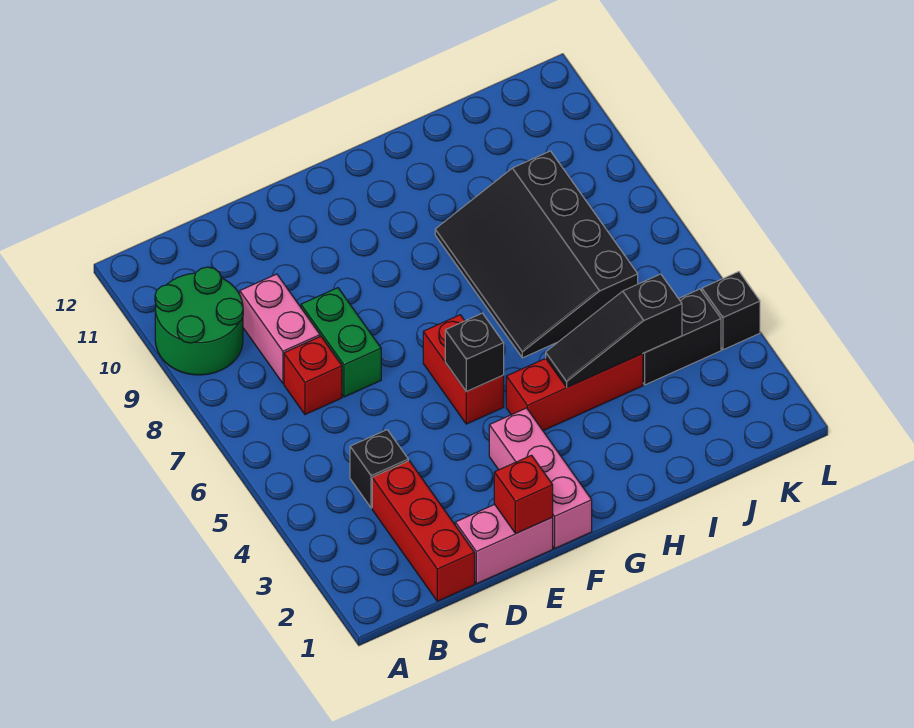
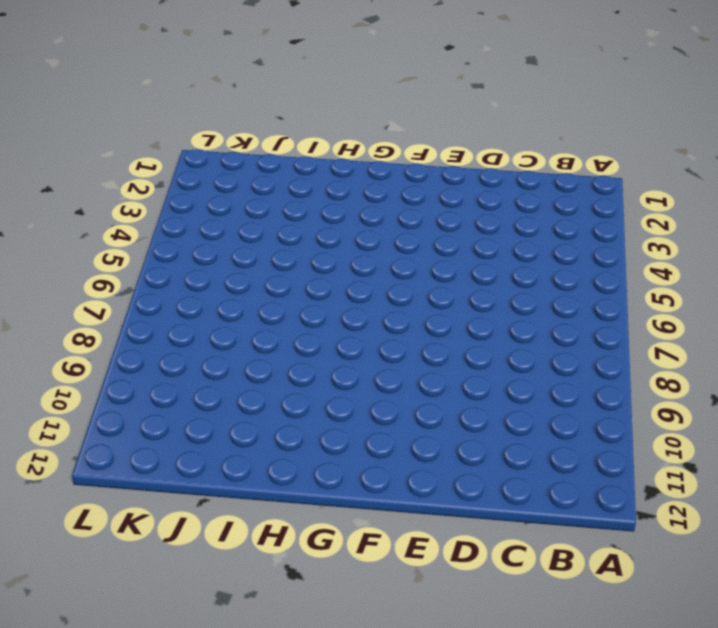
none -> green 2x2 round brick [155,267,243,375]
none -> red 1x3 brick [372,461,475,601]
none -> black 1x1 brick [350,430,408,508]

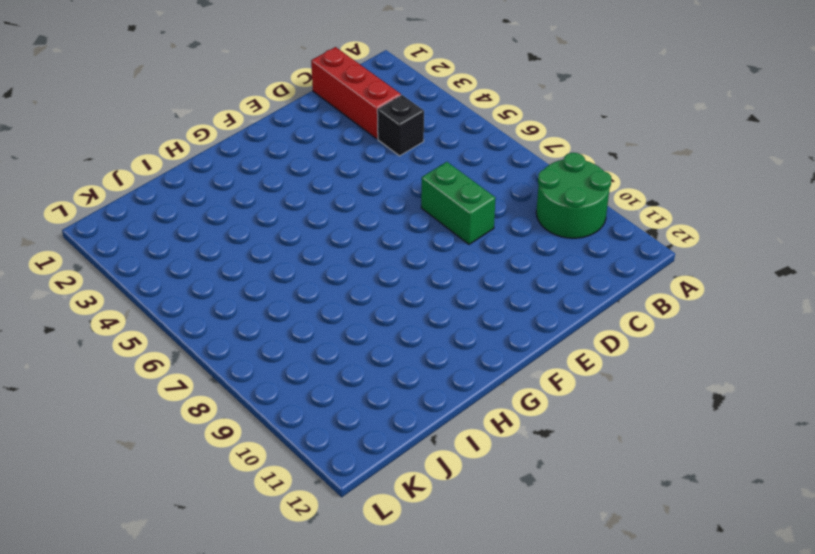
none -> red 1x1 brick [284,336,342,415]
none -> pink 1x2 brick [240,274,320,383]
none -> pink 1x2 brick [455,504,553,584]

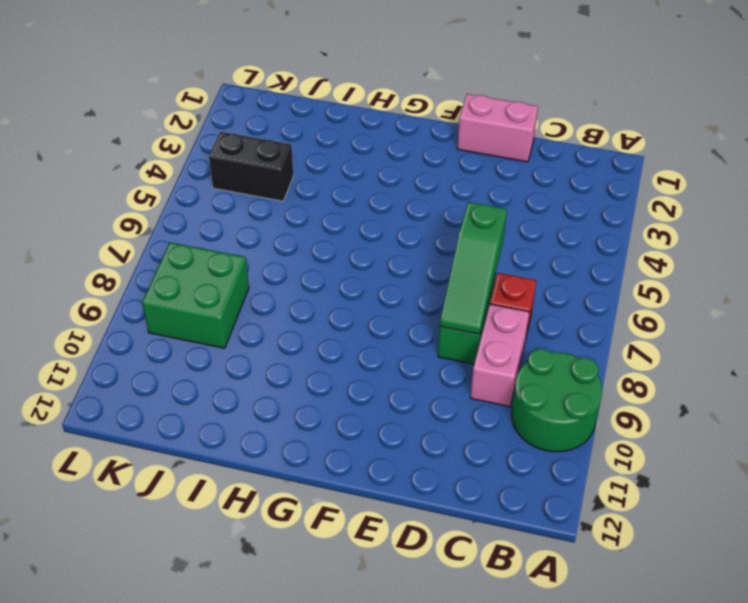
green 1x3 slope [440,202,507,334] -> none
green 2x2 brick [142,242,249,348] -> black 3x4 slope [435,151,638,358]
none -> red 1x3 brick [372,461,475,601]
none -> black 1x1 brick [350,430,408,508]
none -> pink 1x3 brick [489,408,592,548]

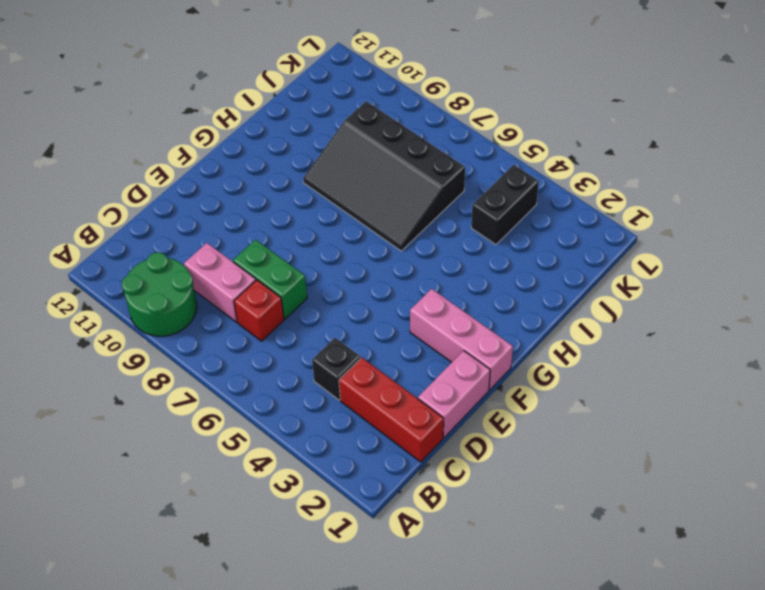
none -> red 1x2 brick [423,315,504,424]
none -> red 1x3 brick [506,354,643,431]
none -> black 1x1 brick [702,272,760,350]

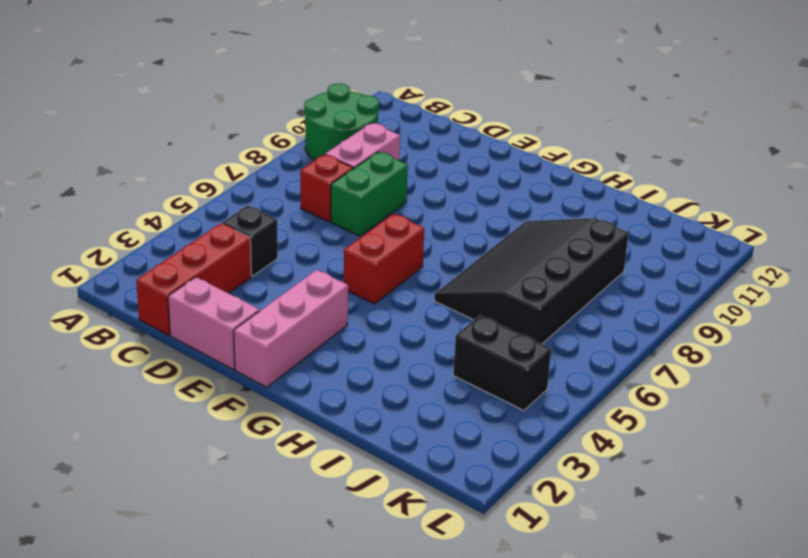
none -> red 1x3 brick [506,354,643,431]
none -> black 1x1 brick [702,272,760,350]
none -> red 1x1 brick [494,455,553,534]

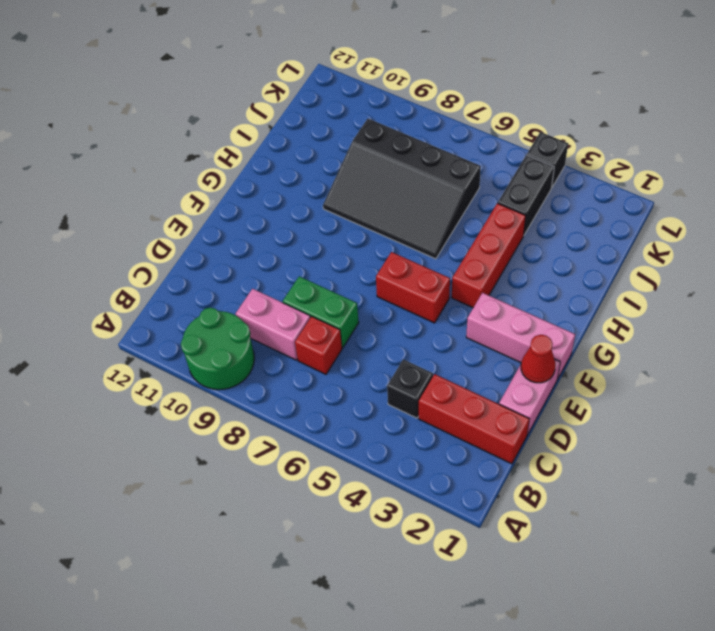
red 1x1 cone [521,335,555,383] -> red 1x1 brick [494,455,553,534]
none -> black 1x1 brick [445,313,504,392]
none -> black 1x3 slope [546,274,682,387]

